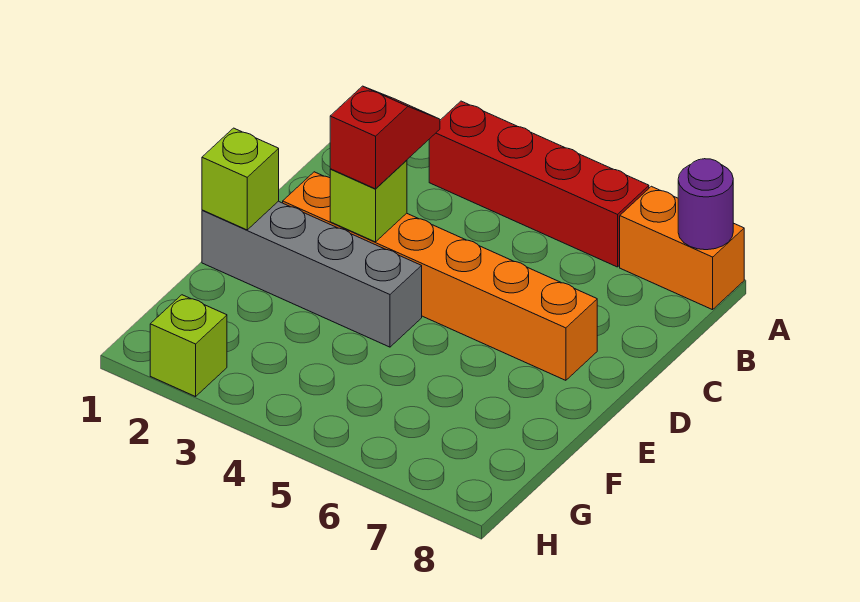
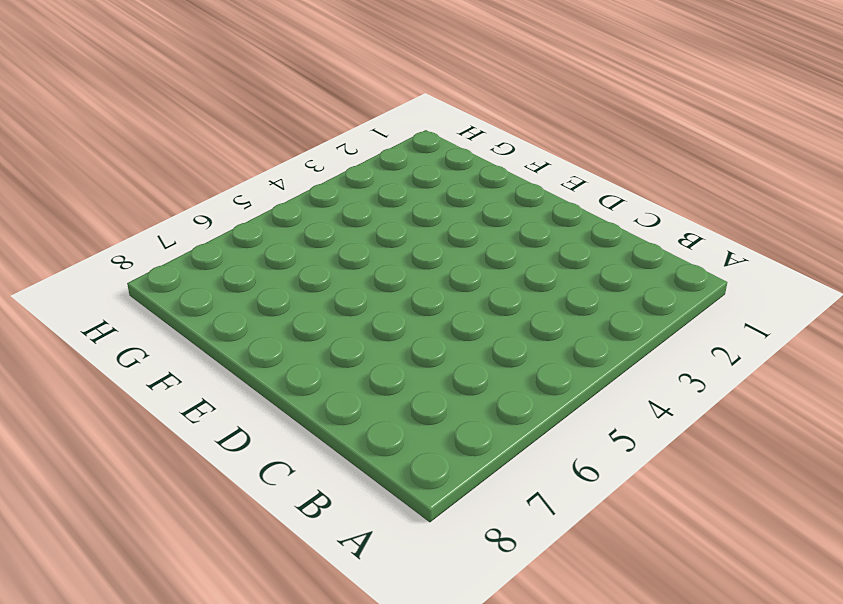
none -> red 1x4 brick [429,101,649,267]
none -> orange 1x2 brick [620,186,744,310]

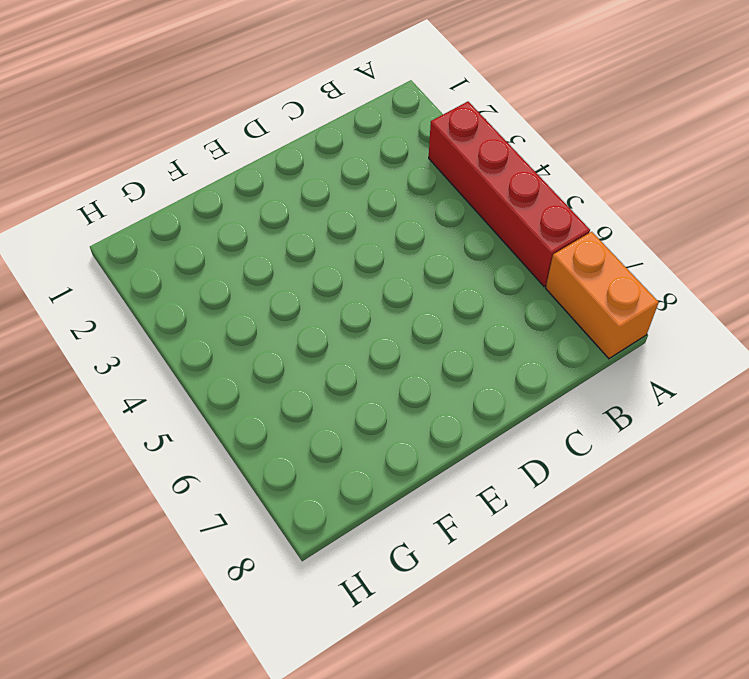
none -> orange 1x6 brick [283,172,597,380]
none -> grey 1x4 brick [202,201,422,347]

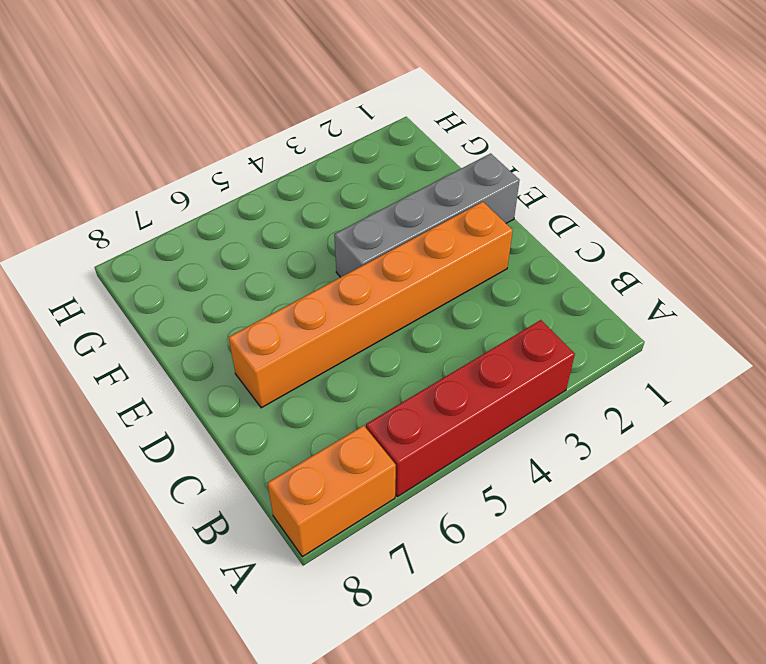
none -> lime 1x1 brick [150,295,227,397]
none -> purple 1x1 round brick [678,159,733,250]

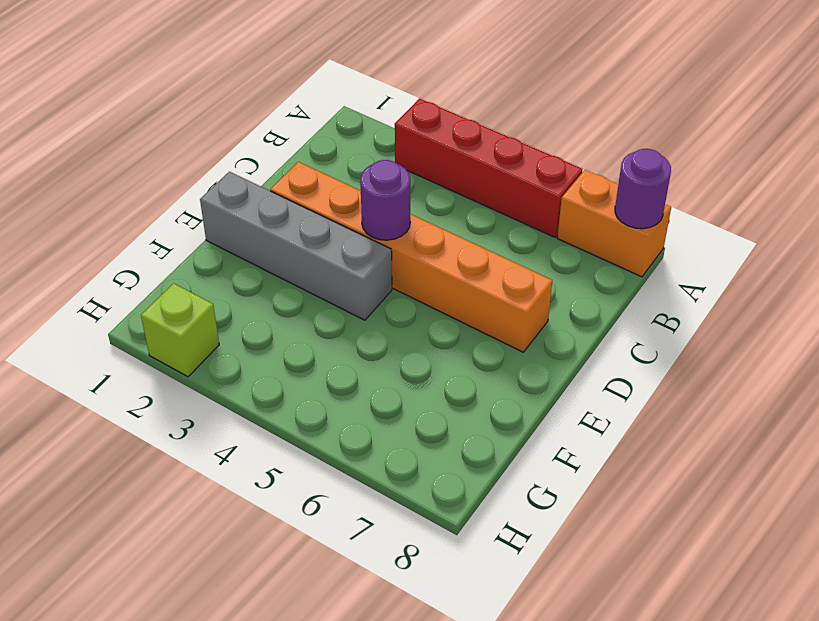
purple 1x1 round brick [360,160,410,240] -> none
none -> lime 1x1 brick [330,160,407,242]
none -> lime 1x1 brick [202,128,279,230]

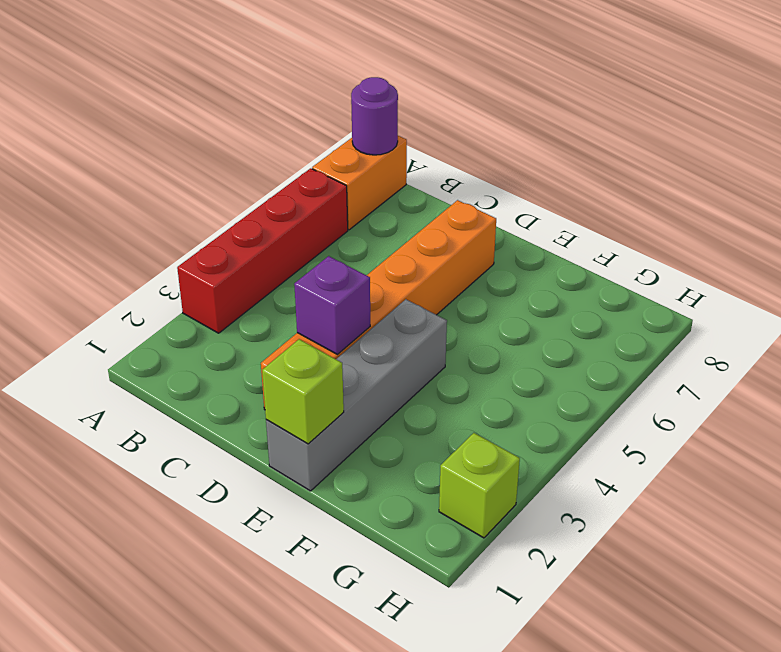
purple 1x1 brick [294,256,370,354] -> lime 1x1 brick [330,160,407,242]
none -> red 1x2 slope [330,86,440,189]

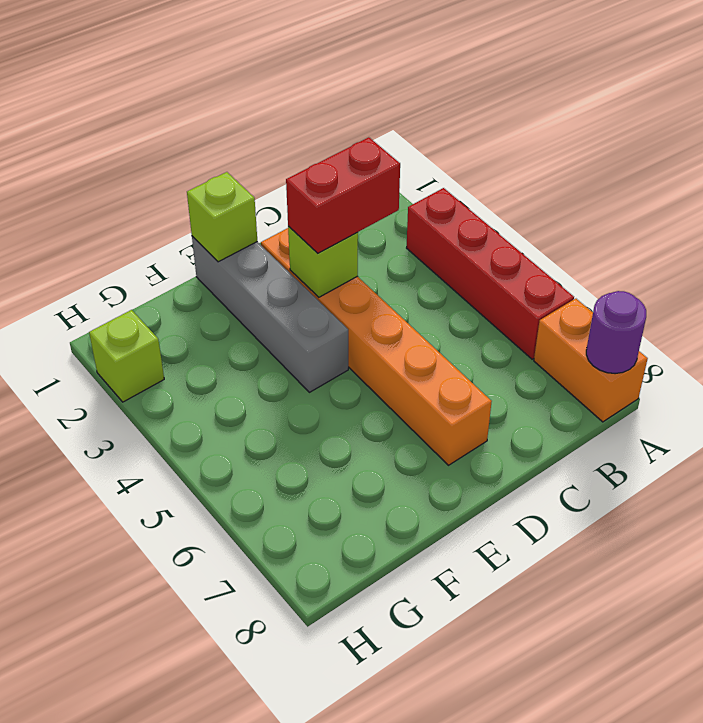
red 1x2 brick [286,137,400,253] -> red 1x2 slope [330,86,440,189]

